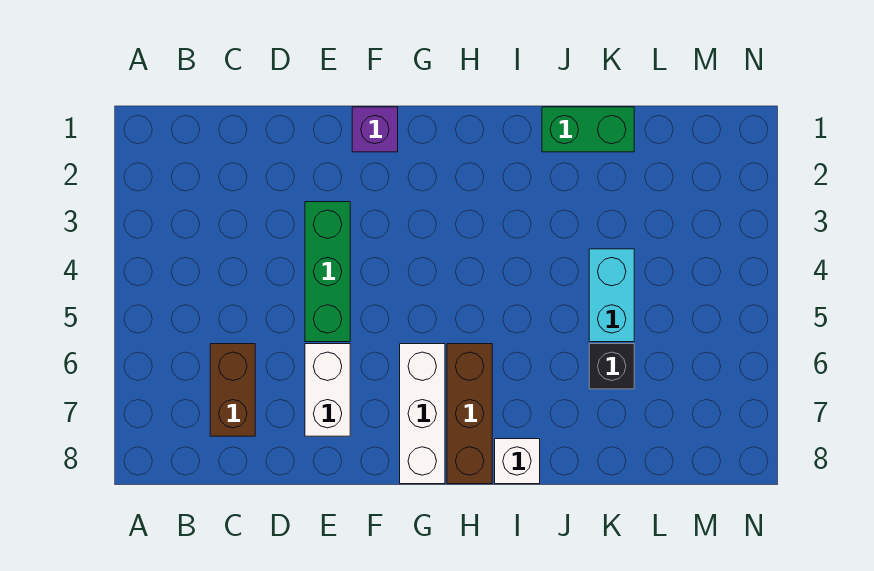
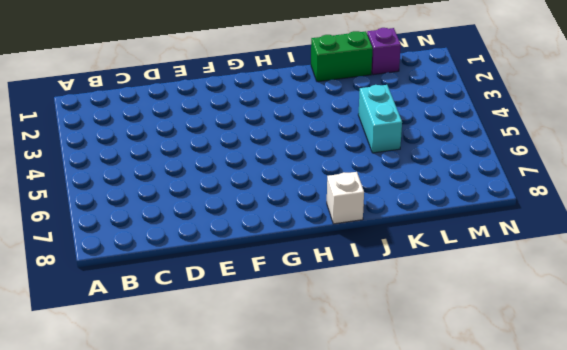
purple 1x1 brick [367,28,401,75] -> purple 1x1 brick moved to [352,107,398,152]
none -> brown 1x2 brick [210,344,255,436]
none -> green 1x3 brick [305,202,350,342]

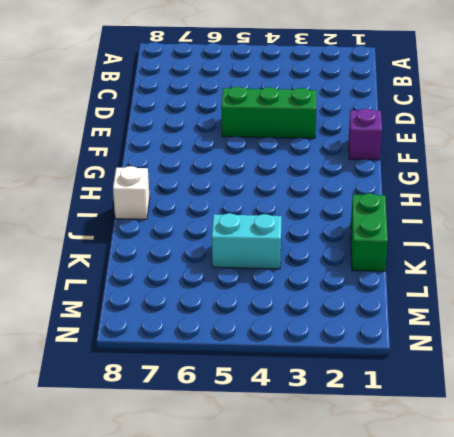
none -> brown 1x2 brick [210,344,255,436]
none -> white 1x2 brick [305,344,350,436]

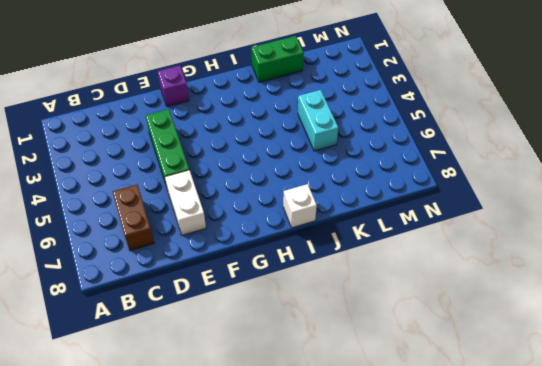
none -> white 1x3 brick [400,344,445,484]
none -> brown 1x3 brick [447,344,492,484]

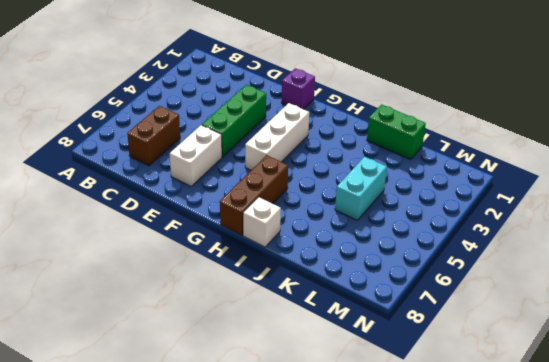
white 1x3 brick [245,103,309,170] -> white 1x3 brick moved to [400,344,445,484]
none -> black 1x1 brick [589,344,634,389]

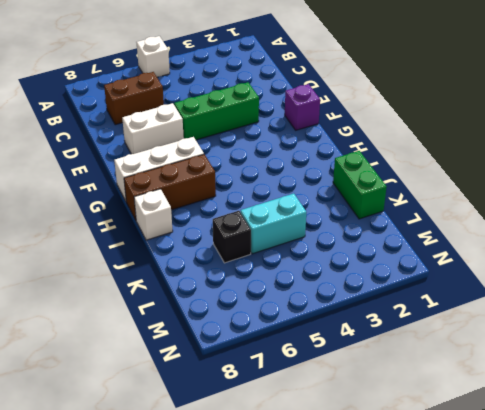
white 1x1 brick [136,36,170,77] -> none

